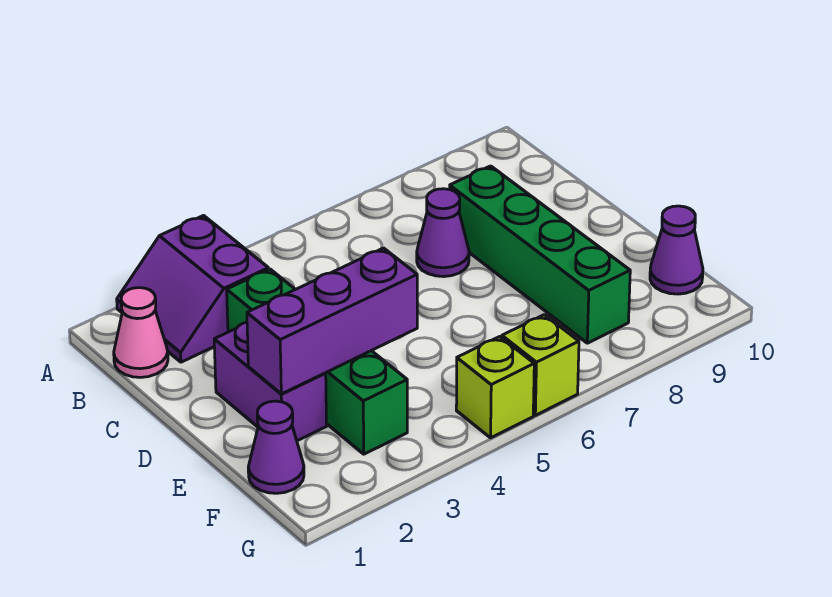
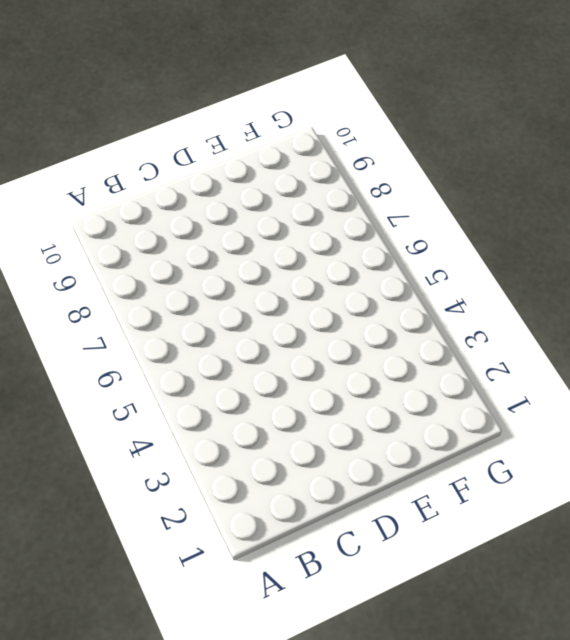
none -> purple 2x2 slope [117,216,269,362]
none -> pink 1x1 cone [114,288,168,377]

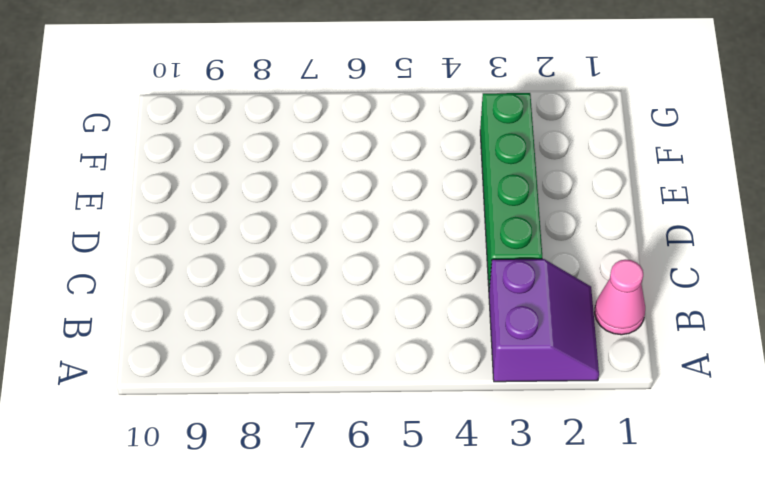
none -> purple 1x1 cone [417,189,469,277]
none -> green 1x4 brick [450,166,630,343]

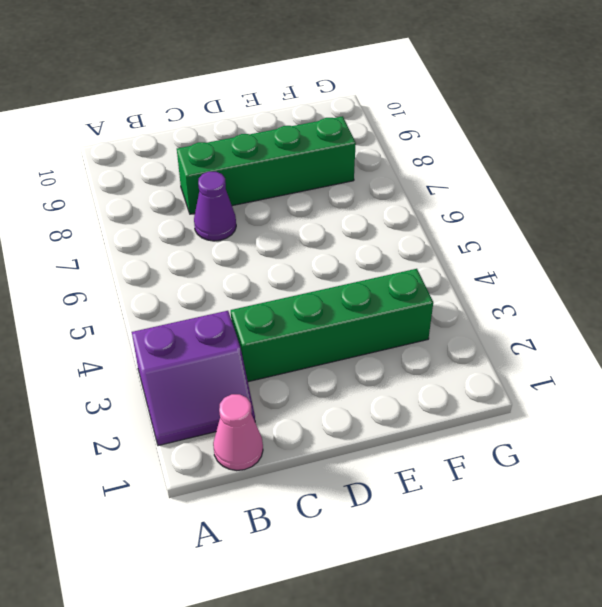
none -> purple 1x2 brick [214,322,327,441]
none -> purple 1x1 cone [248,401,304,493]

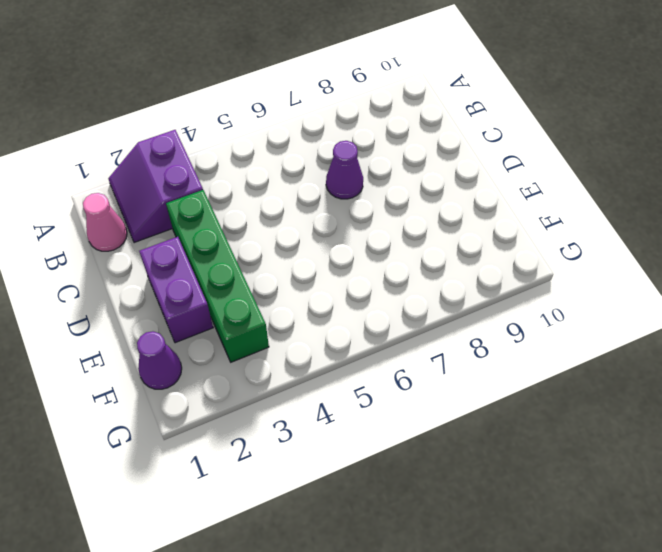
none -> green 1x4 brick [450,166,630,343]
none -> purple 1x1 cone [650,206,703,294]

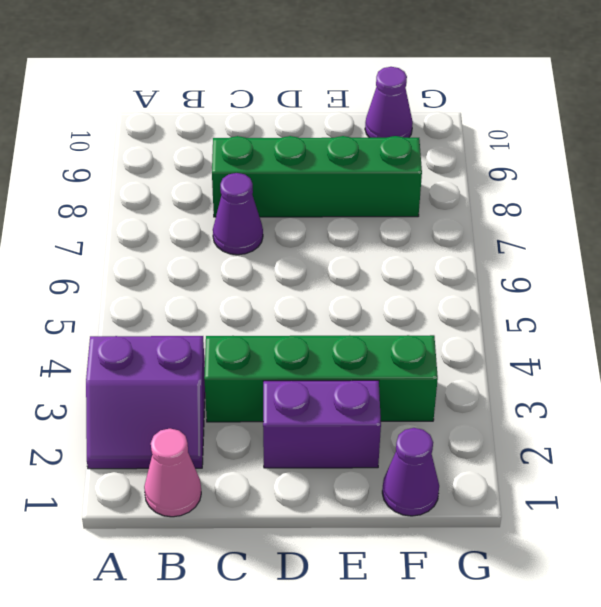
none -> lime 1x1 brick [456,337,534,438]
none -> lime 1x1 brick [502,315,579,415]

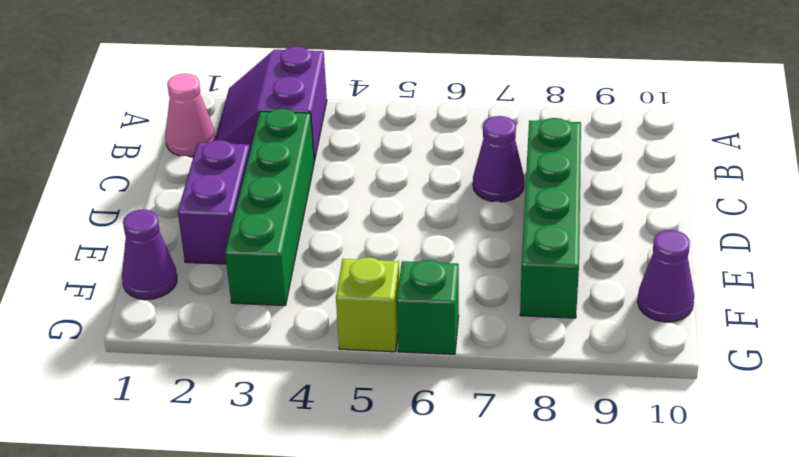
green 1x1 brick [397,260,459,354] -> lime 1x1 brick [502,315,579,415]
none -> purple 1x3 brick [247,248,417,394]

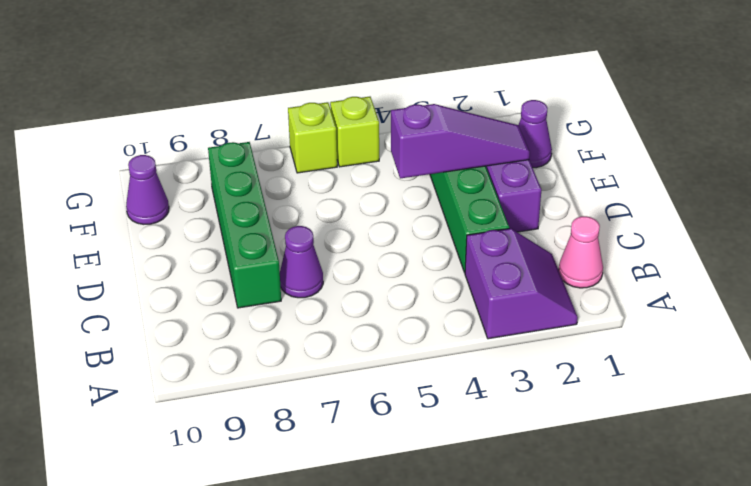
purple 1x3 slope [391,104,530,179] -> purple 1x3 brick [247,248,417,394]

